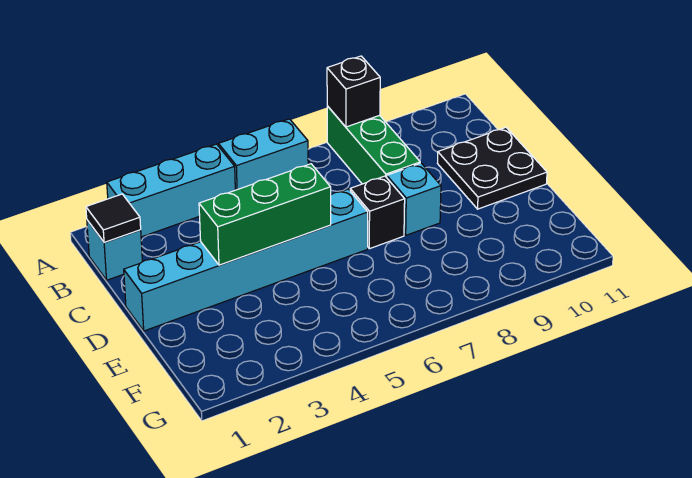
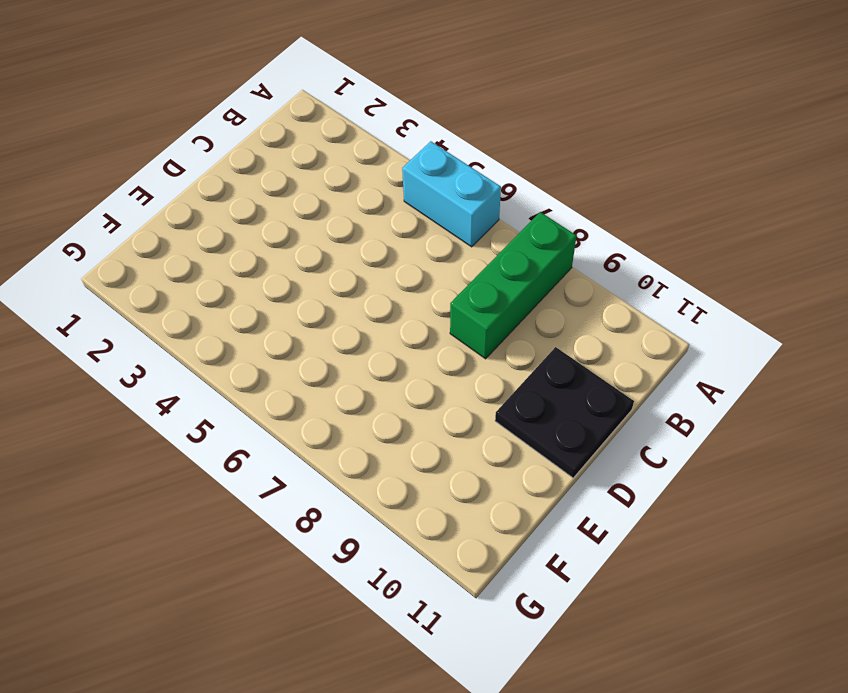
none -> cyan 1x3 brick [107,144,235,237]
none -> cyan 1x1 brick [87,220,142,280]

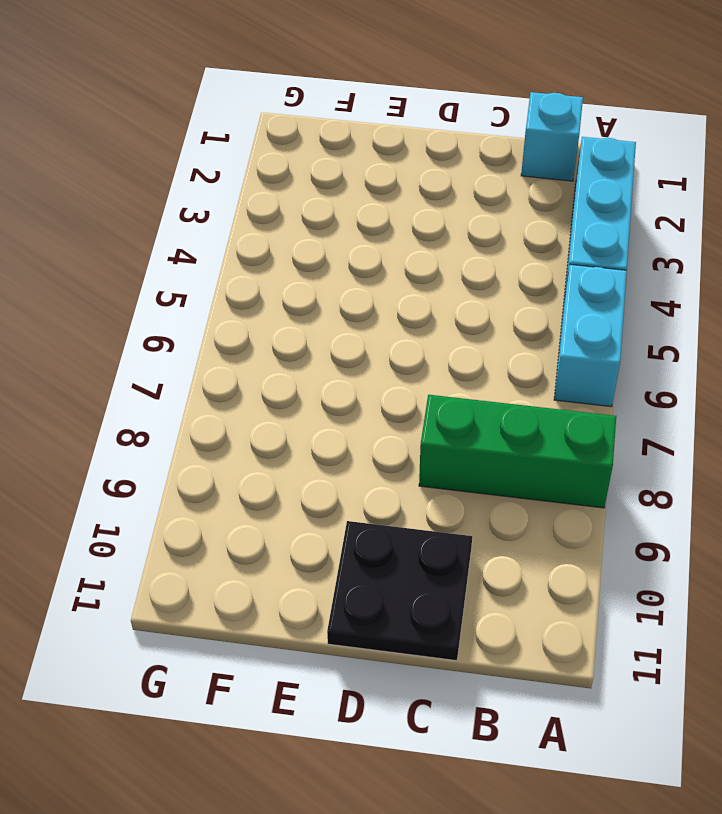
none -> cyan 1x6 brick [124,189,368,331]
none -> black 1x1 brick [350,176,405,249]

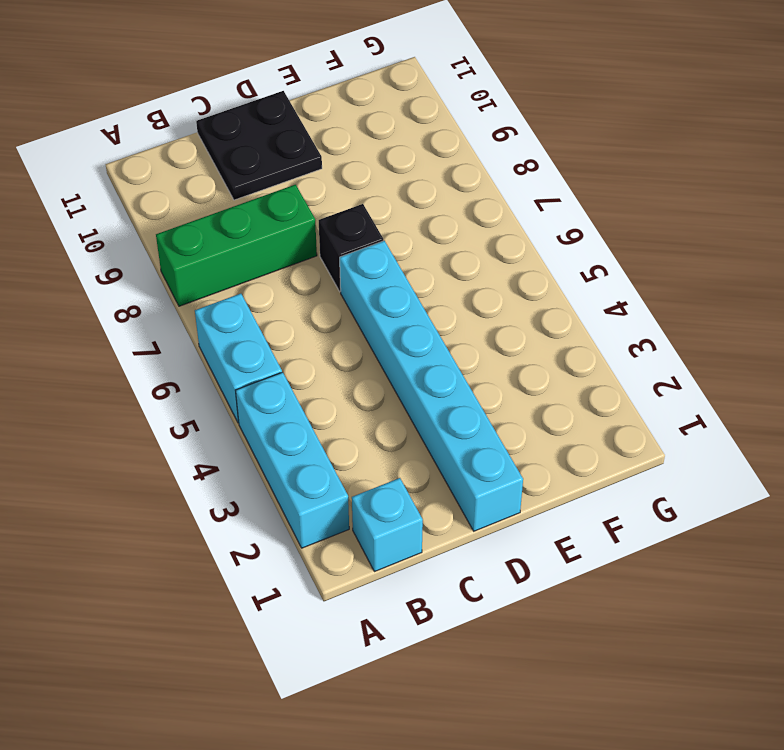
none -> cyan 1x1 brick [387,163,441,235]
none -> black 1x1 brick [327,56,380,127]

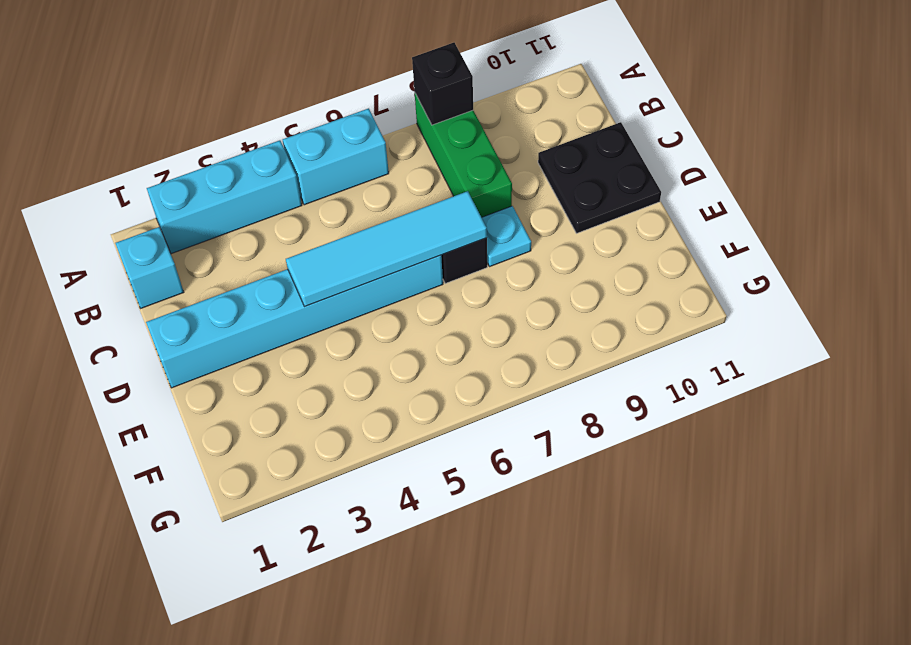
cyan 1x4 tile [286,191,487,307] -> green 1x3 brick [199,164,331,265]
cyan 1x1 plate [482,206,531,267] -> cyan 1x1 brick [387,163,441,235]
none -> black 1x1 tile [86,194,141,243]

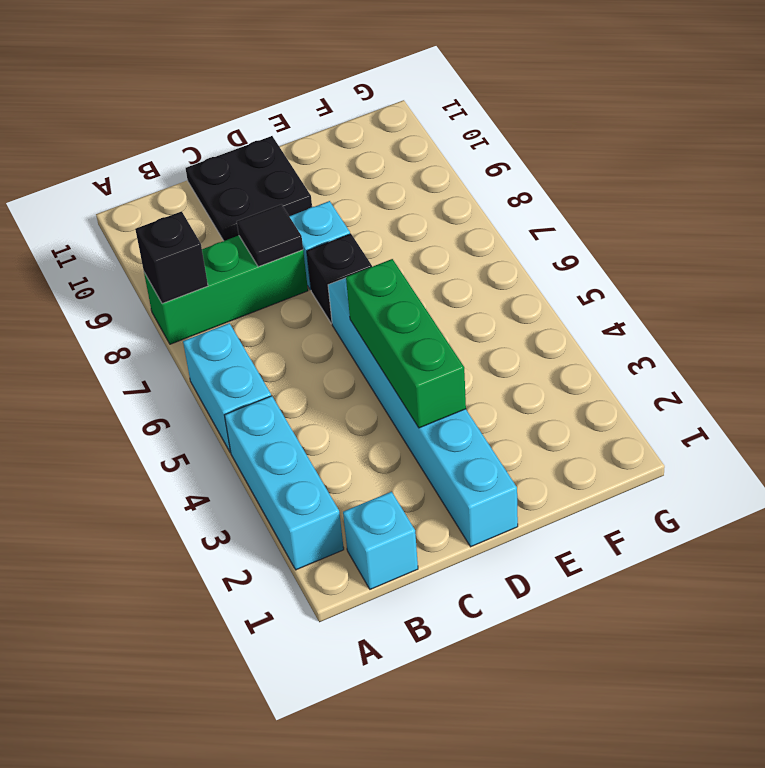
black 1x1 tile [237,204,303,267] -> black 1x1 tile moved to [86,194,141,243]

